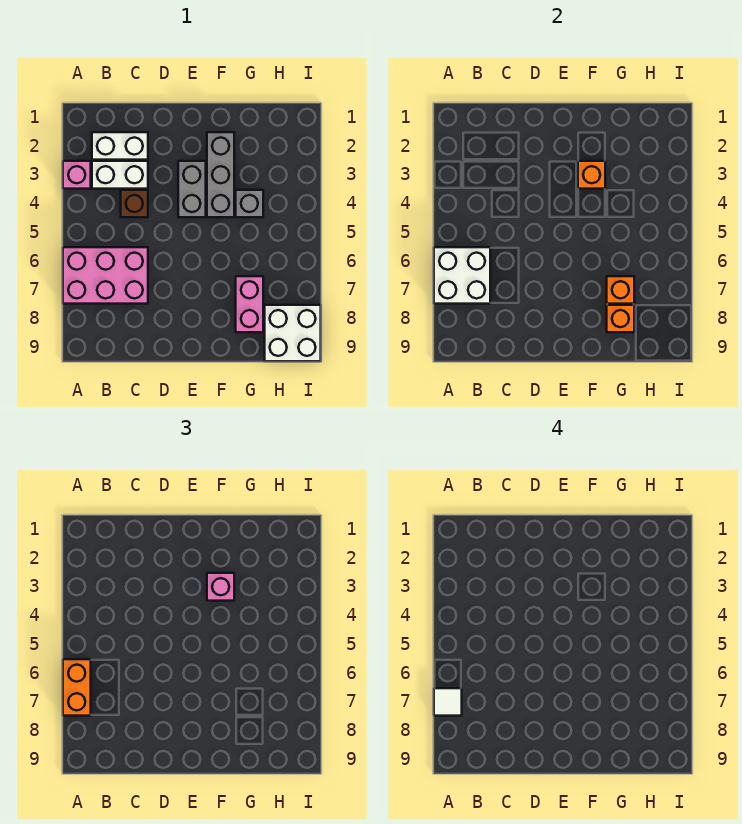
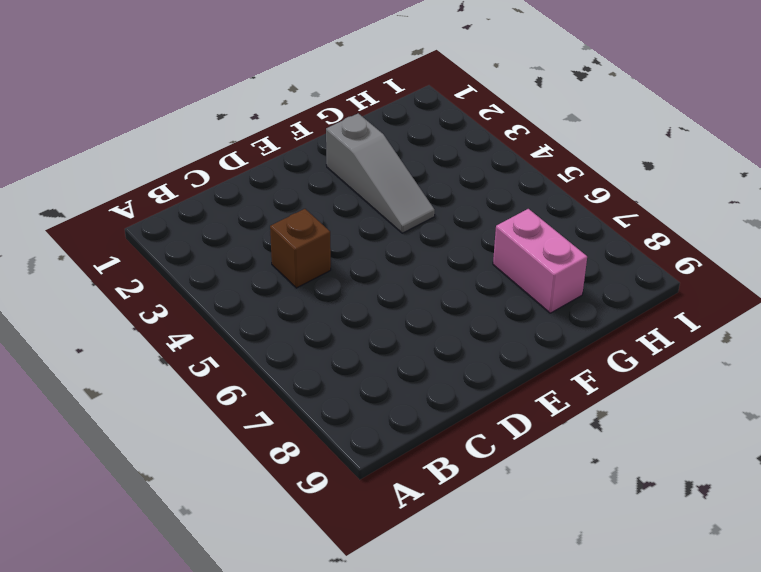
grey 1x3 slope [326,113,435,233] -> grey 1x3 brick [207,132,234,217]
none -> pink 1x1 brick [63,161,91,189]
none -> pink 2x3 brick [63,247,148,304]
none -> white 1x2 brick [92,132,148,160]

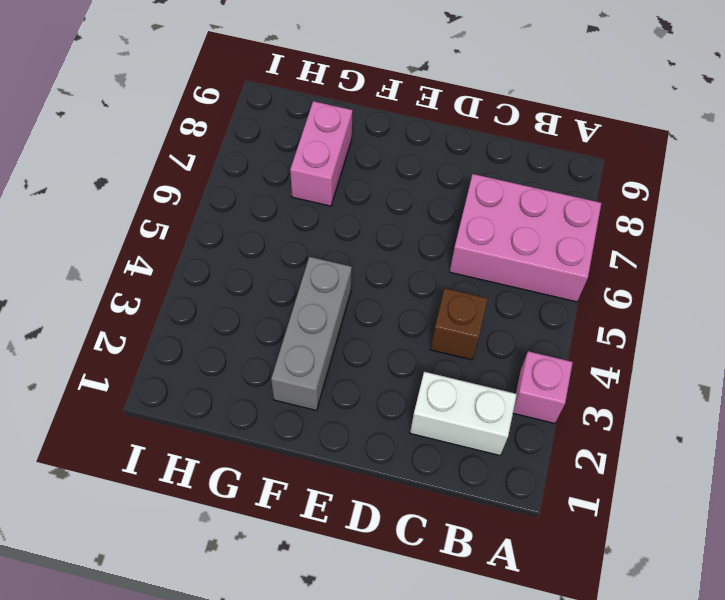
none -> white 1x2 brick [92,161,148,189]
none -> grey 1x2 brick [178,161,206,217]
none -> grey 1x1 brick [236,190,263,217]

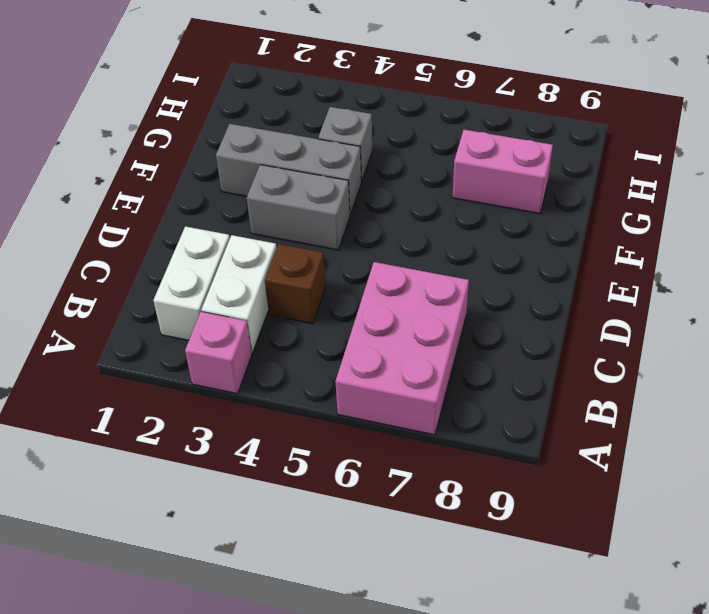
none -> white 2x2 brick [265,305,321,361]
none -> white 2x2 brick [434,247,490,304]
none -> orange 1x1 brick [578,161,605,189]

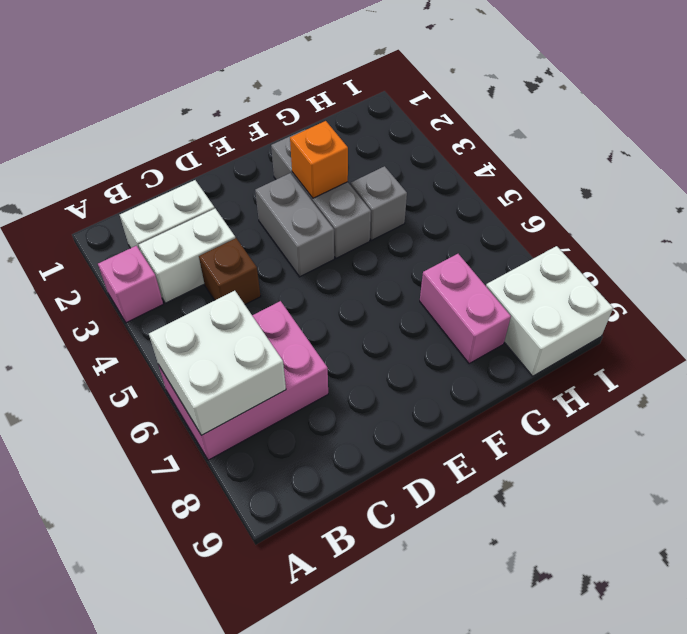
none -> orange 1x1 brick [607,276,634,304]
none -> orange 1x1 brick [607,305,634,332]
none -> orange 1x2 brick [63,659,91,716]

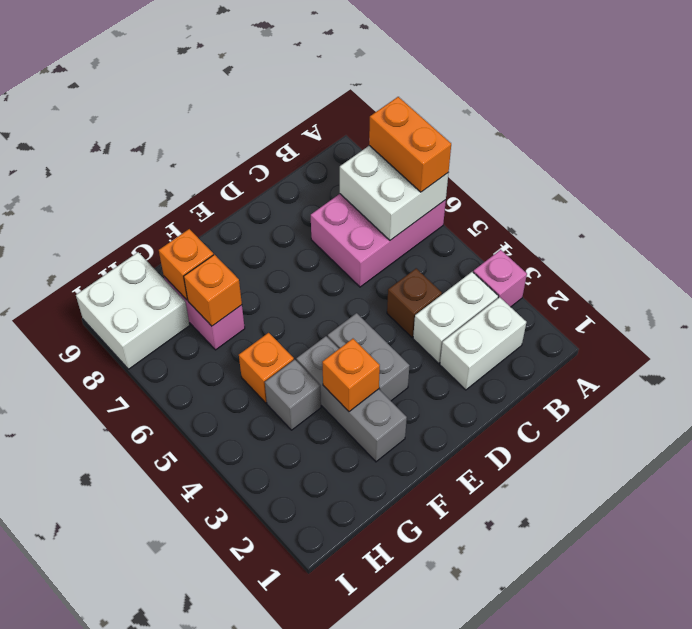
orange 1x1 brick [239,333,294,403] -> none
none -> pink 1x1 brick [207,573,234,601]
none -> white 1x1 tile [434,688,462,716]

